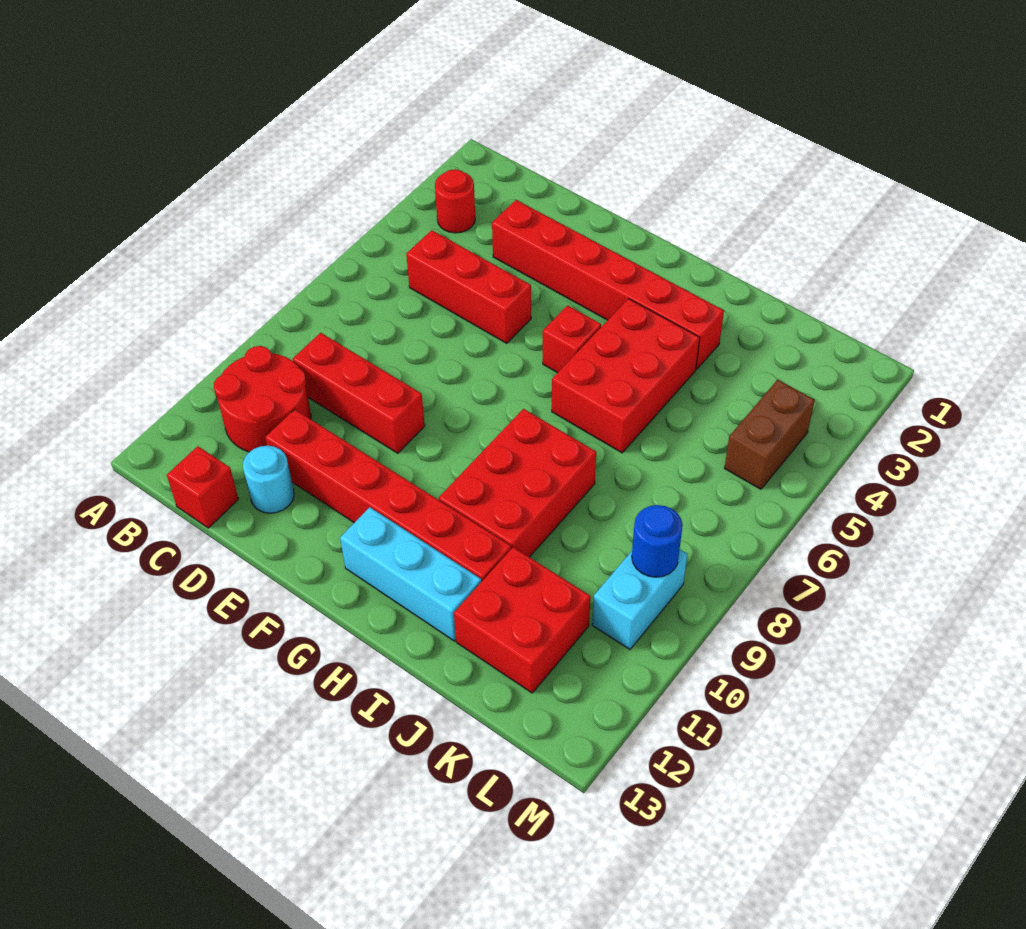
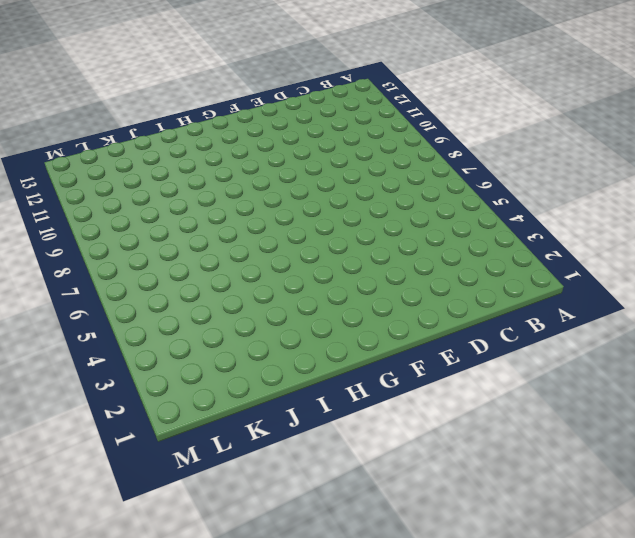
none -> red 1x1 round brick [435,169,475,233]
none -> red 2x2 round brick [214,346,311,452]
none -> red 1x3 brick [406,230,531,343]

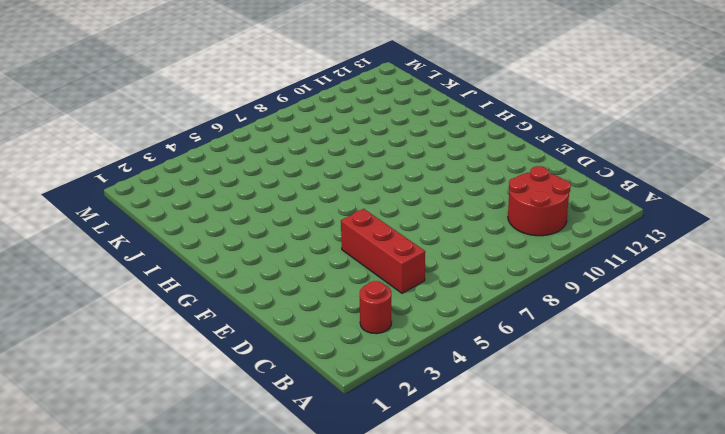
none -> red 1x3 brick [293,333,425,453]
none -> red 1x1 brick [167,446,238,528]
none -> red 1x6 brick [492,200,724,369]

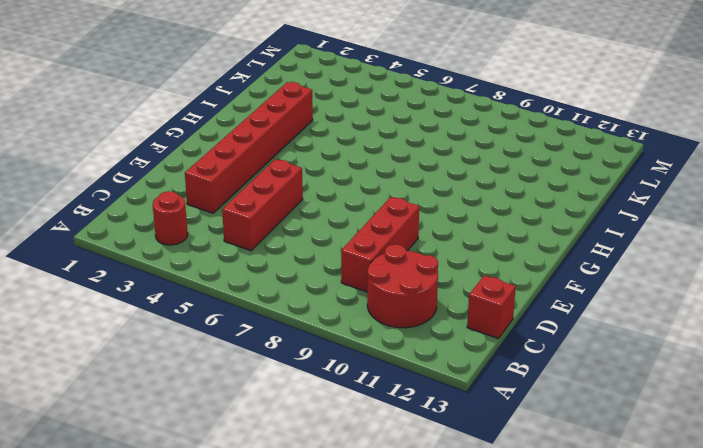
none -> red 1x6 brick [265,409,511,582]
none -> cyan 1x1 round brick [243,446,294,513]
none -> red 1x1 brick [543,305,602,373]

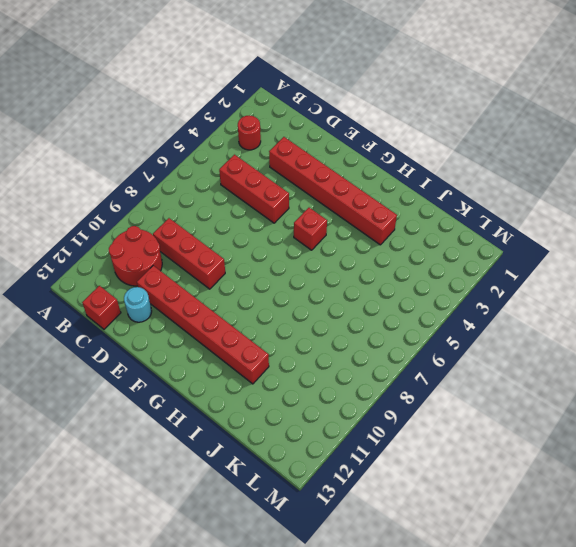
none -> cyan 1x3 brick [340,507,481,641]
none -> red 2x3 brick [552,299,700,453]
none -> red 2x3 brick [439,409,596,557]

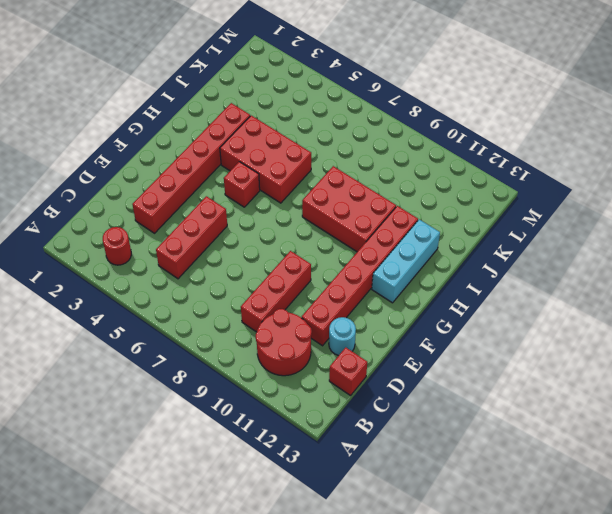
none -> red 2x2 brick [454,547,590,693]
none -> brown 1x2 brick [725,380,815,489]
none -> cyan 1x2 brick [592,550,687,649]

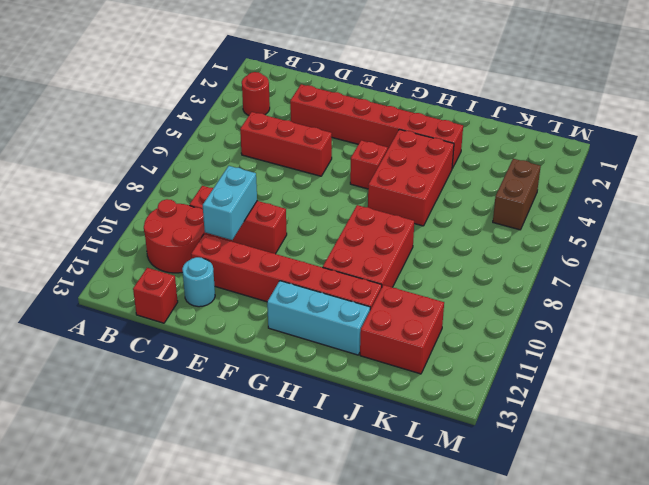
cyan 1x2 brick [203,166,257,240] -> cyan 1x2 brick moved to [592,550,687,649]
none -> blue 1x1 round brick [632,505,683,577]

